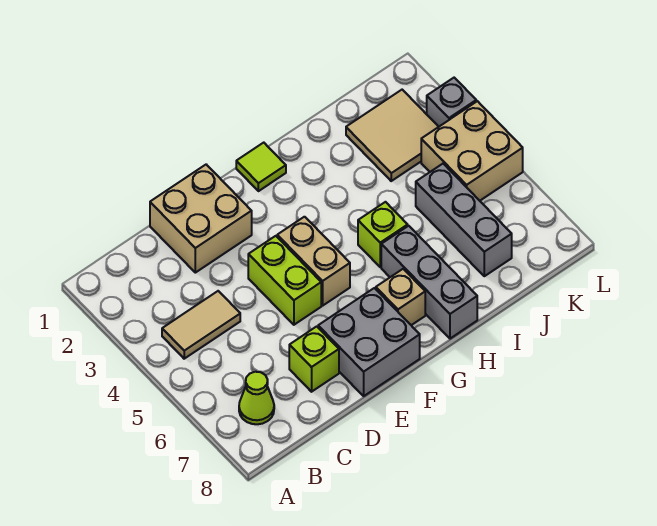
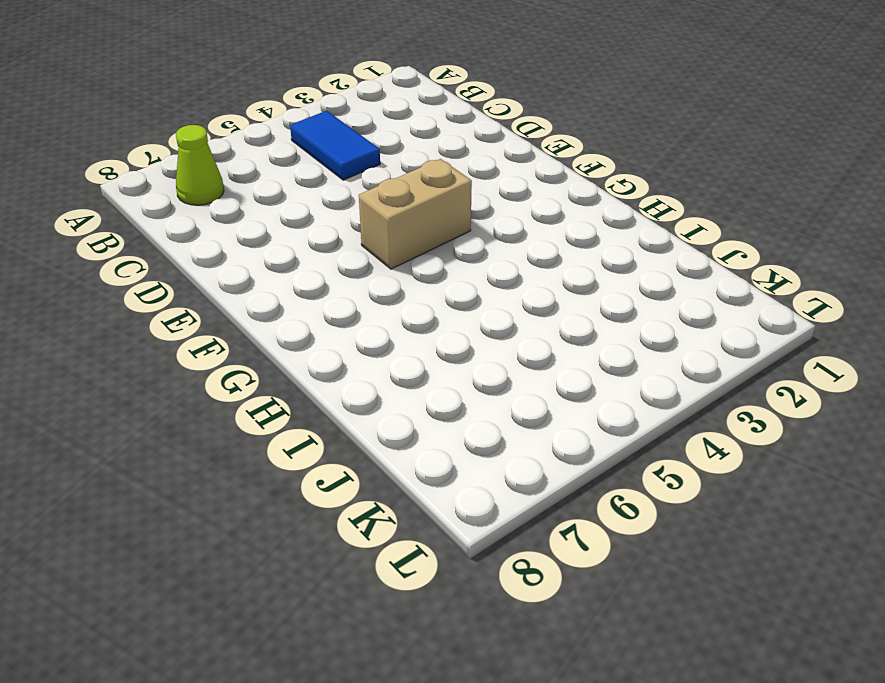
blue 1x2 tile [290,111,380,180] -> tan 1x2 tile [162,291,240,359]
none -> tan 2x2 brick [150,165,252,273]
none -> lime 1x1 brick [289,326,339,392]
none -> lime 1x2 brick [248,236,321,325]

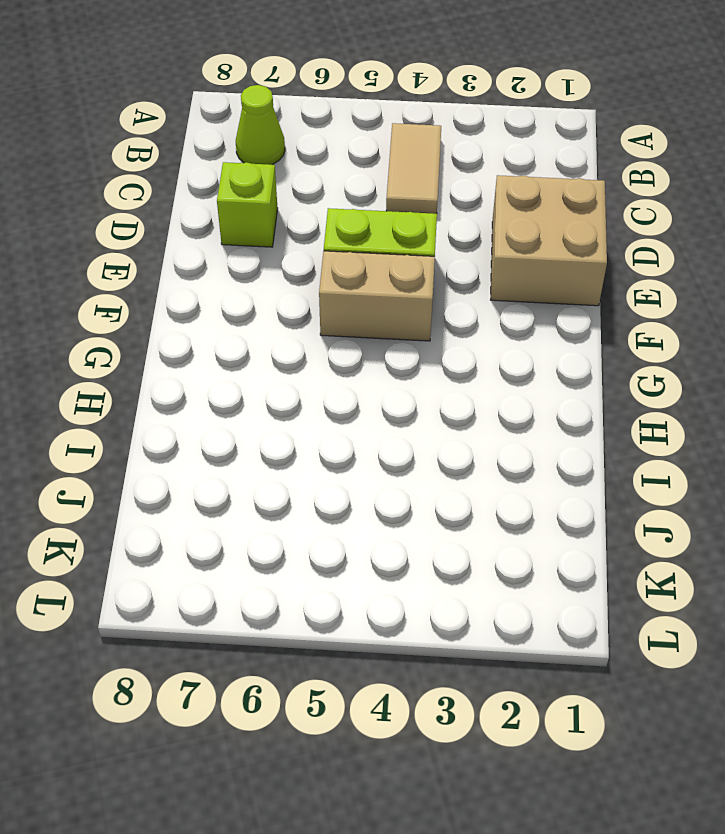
none -> grey 2x2 brick [318,288,420,396]
none -> lime 1x1 tile [236,143,286,191]
none -> tan 1x1 brick [376,269,425,325]

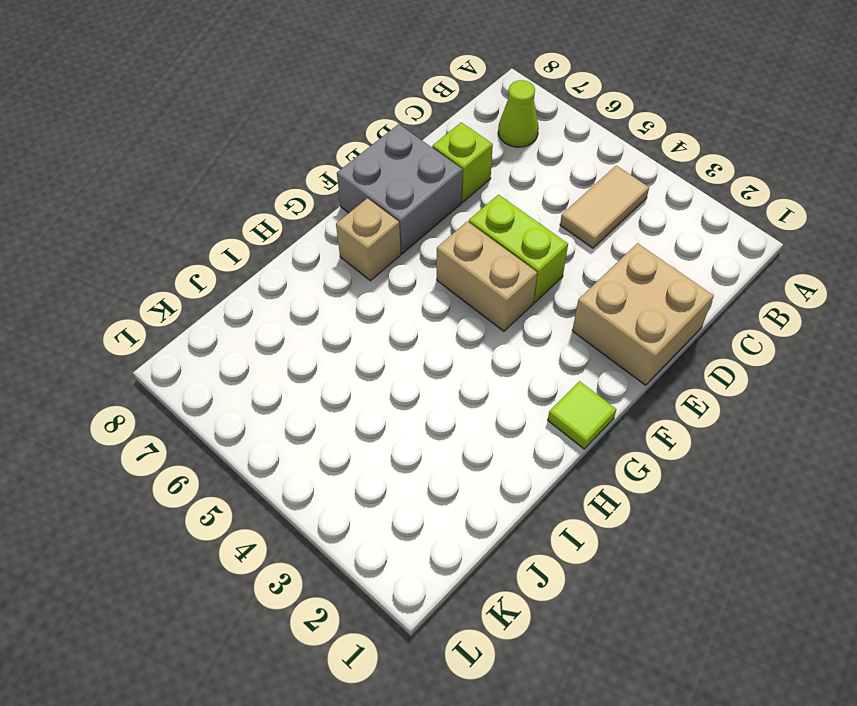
none -> lime 1x1 brick [358,202,408,267]
none -> grey 1x3 brick [381,226,477,339]
none -> tan 2x2 tile [346,90,438,181]

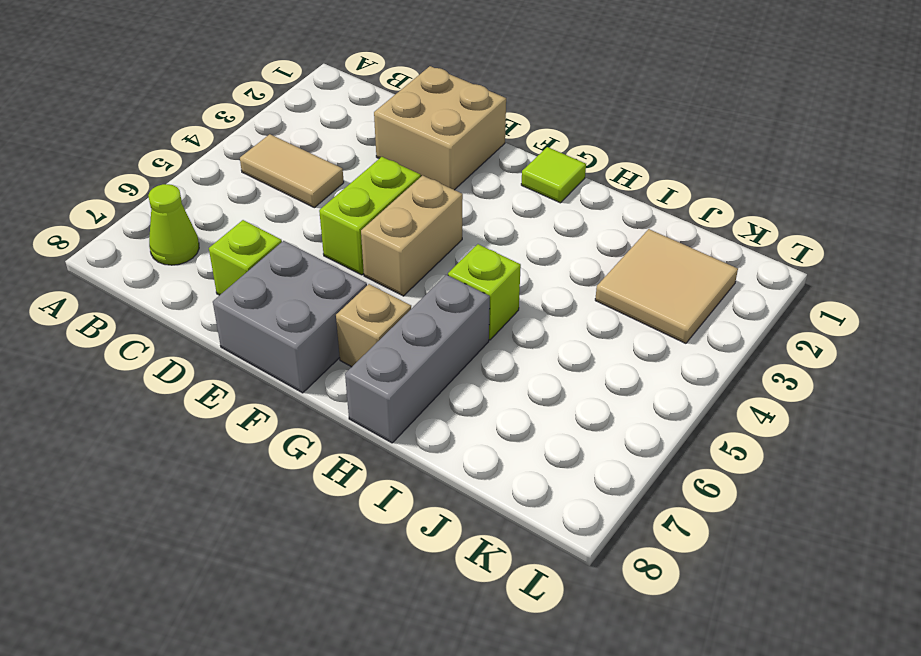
none -> grey 1x3 brick [416,164,512,276]
none -> tan 2x2 brick [421,101,523,201]
none -> grey 1x1 brick [427,78,476,127]

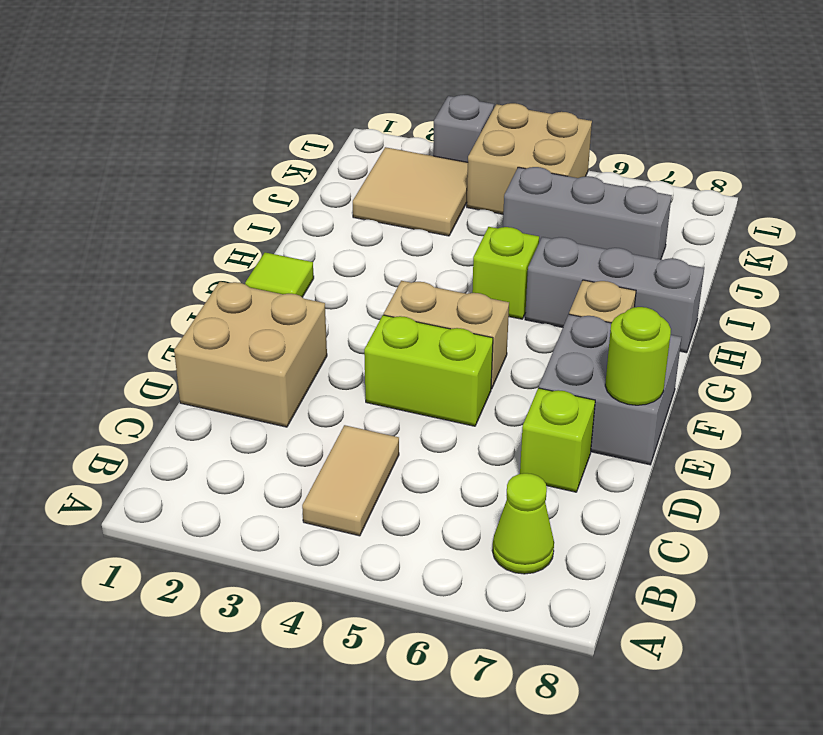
lime 1x1 round brick [605,307,671,405] -> none

